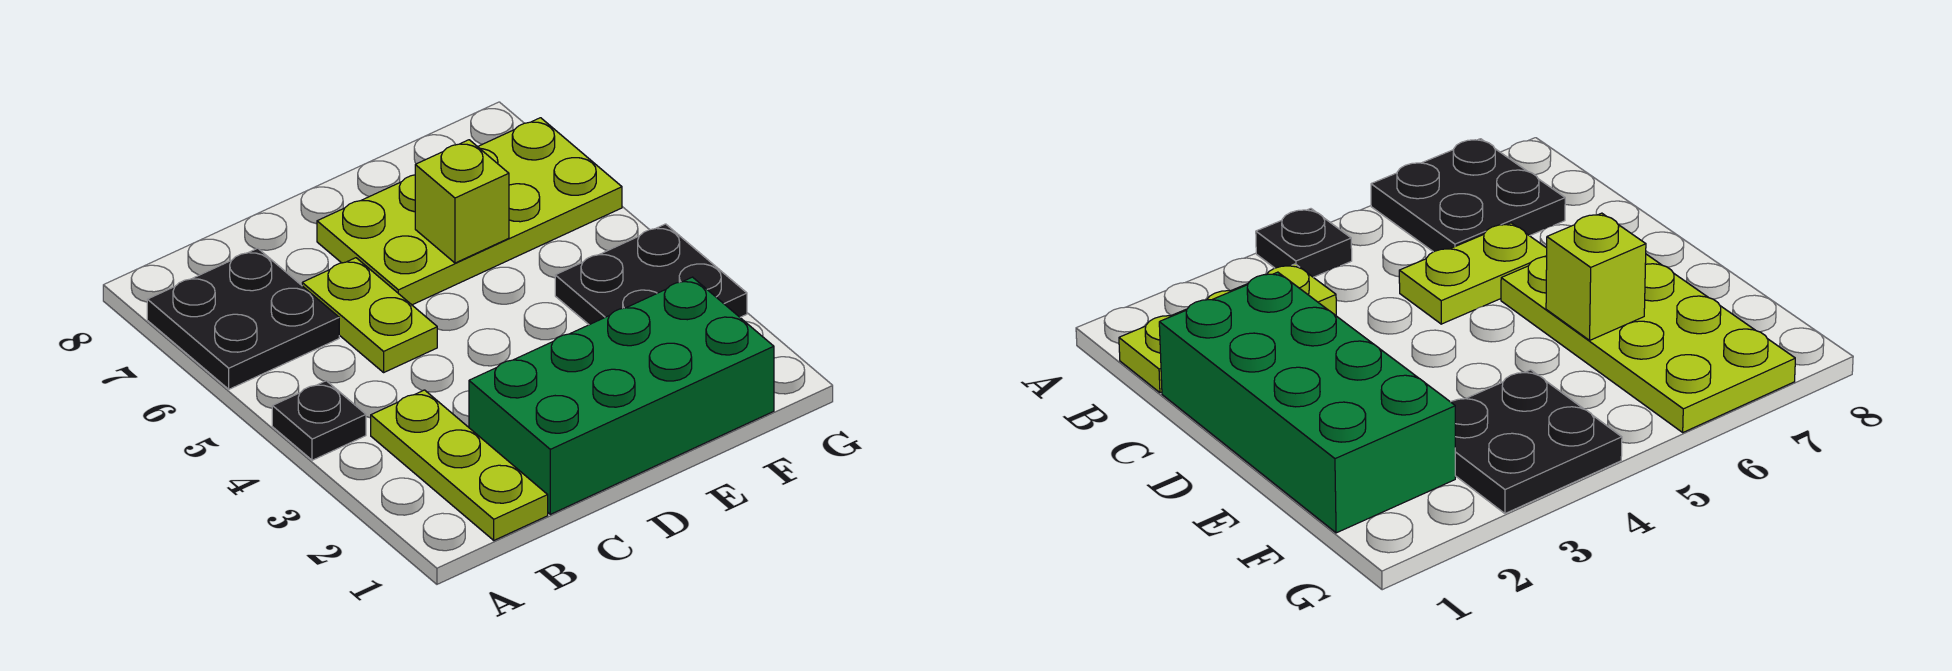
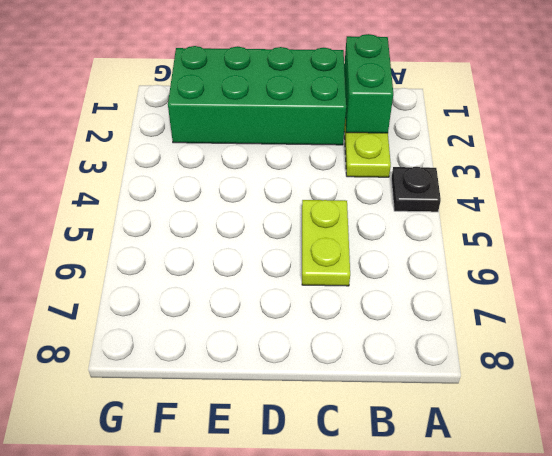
green 1x2 brick [344,34,393,133] -> none
none -> black 2x2 plate [147,248,339,389]
none -> lime 2x4 plate [317,118,622,305]

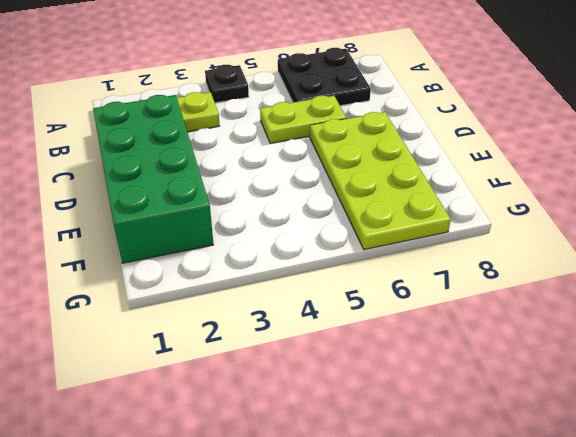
none -> black 2x2 plate [555,224,747,325]
none -> lime 1x1 brick [415,140,509,263]

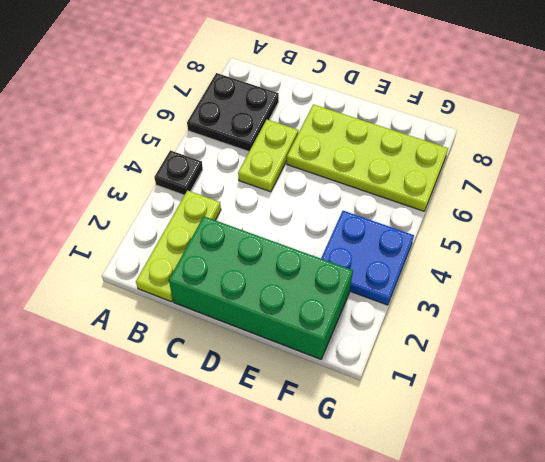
blue 2x2 plate [321,211,414,305] -> black 2x2 plate [555,224,747,325]
none -> lime 1x1 brick [415,140,509,263]

